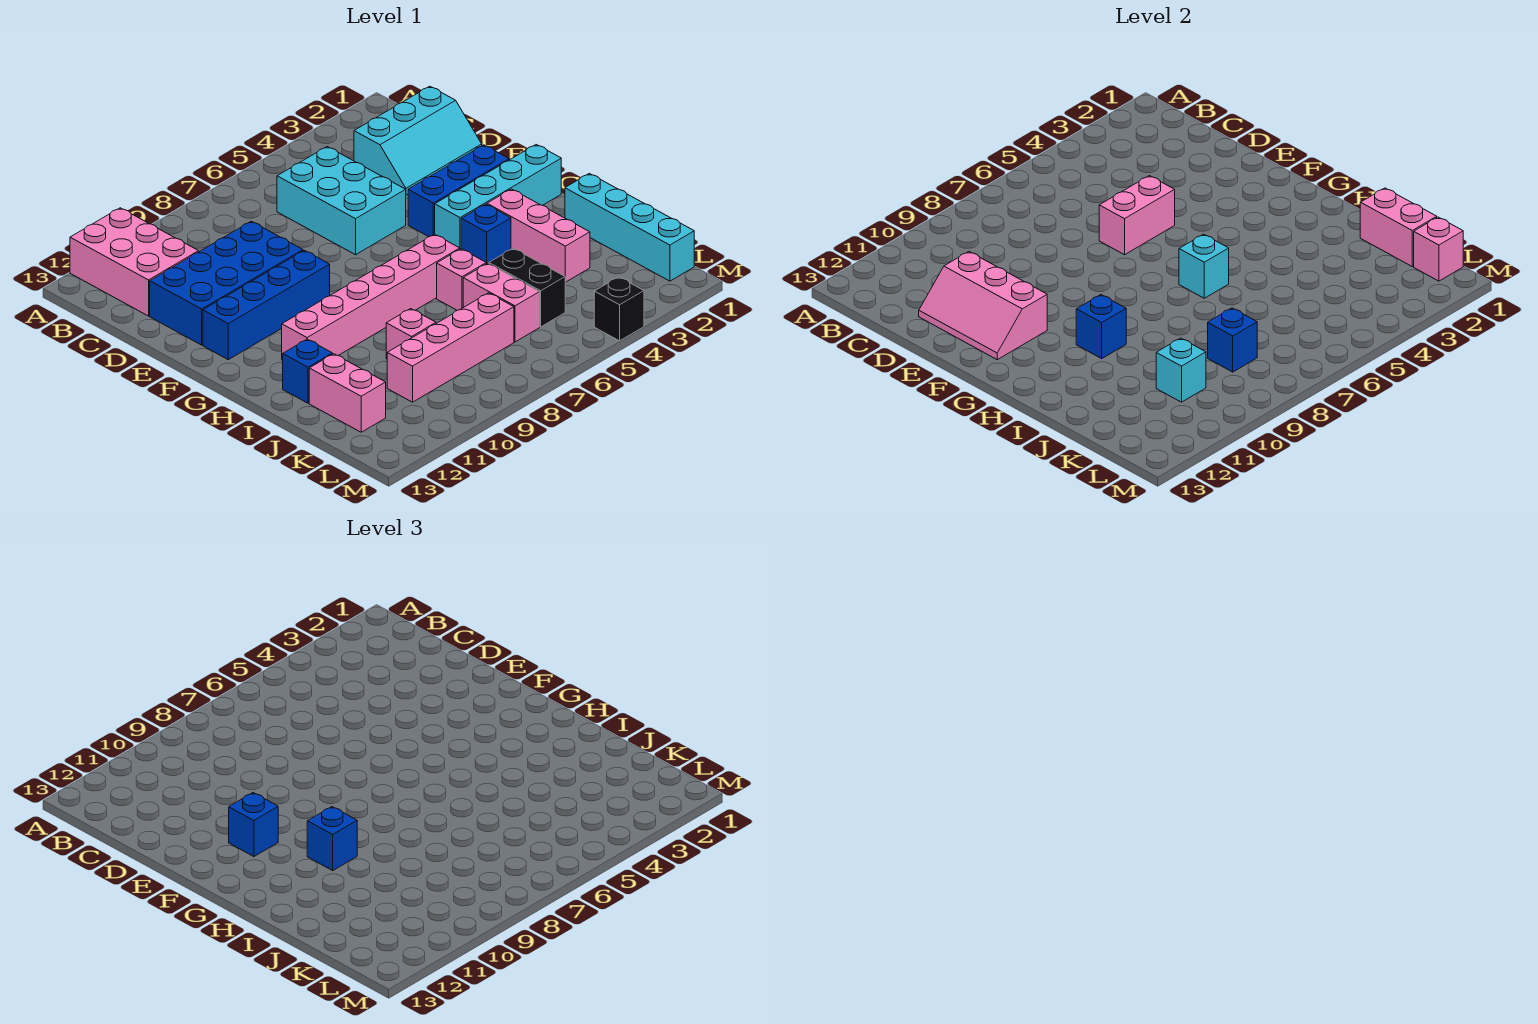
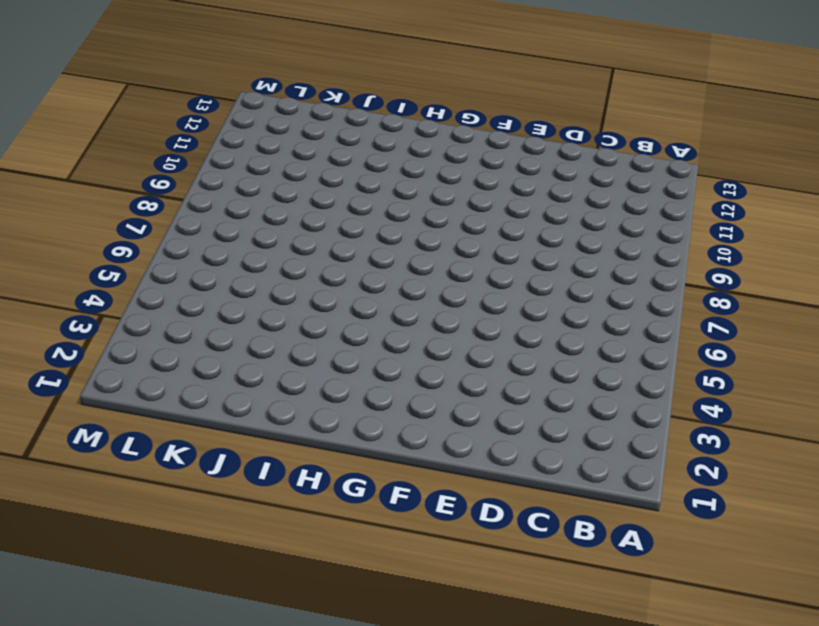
none -> pink 2x3 brick [70,208,199,316]
none -> cyan 2x3 slope [354,86,482,195]
none -> cyan 2x3 brick [277,147,406,255]

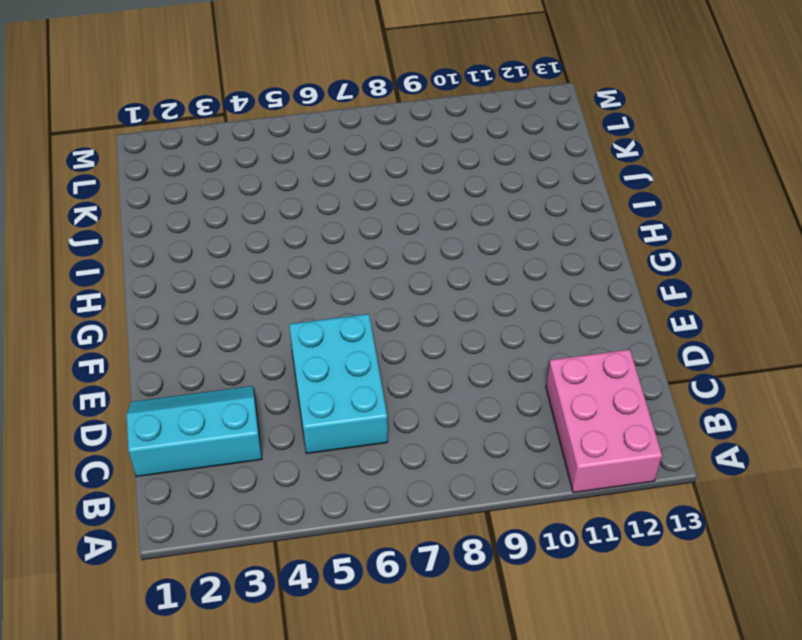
none -> blue 2x4 brick [150,221,303,345]
none -> blue 1x3 brick [408,145,509,237]
none -> blue 1x4 brick [203,250,330,360]

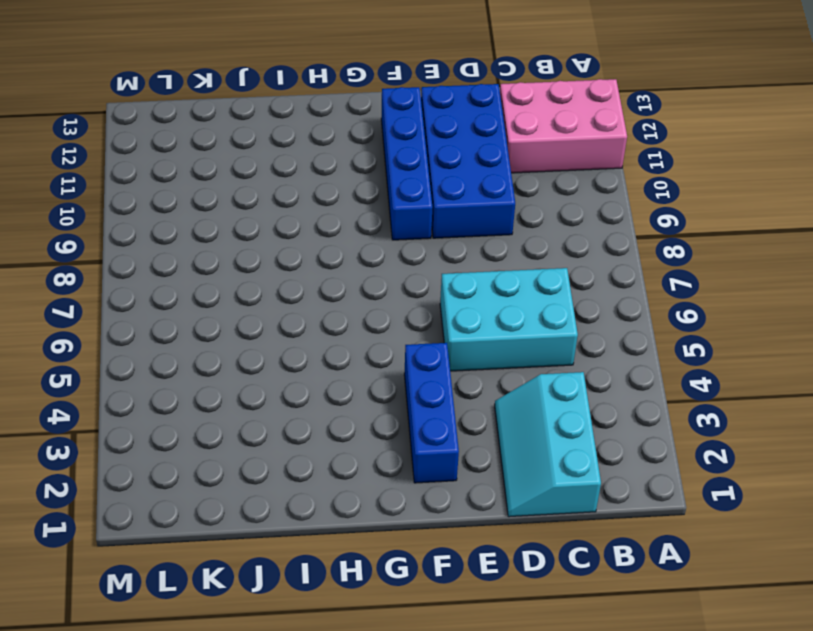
none -> cyan 1x4 brick [435,145,561,249]
none -> pink 1x3 brick [487,189,590,282]
none -> blue 1x1 brick [461,204,511,264]

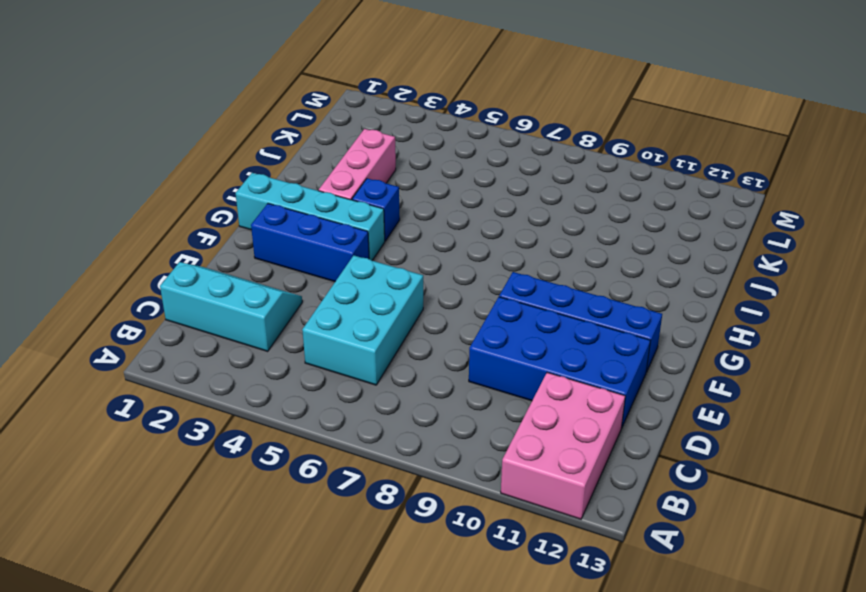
none -> pink 1x6 brick [282,234,460,360]
none -> cyan 1x4 brick [565,173,694,281]
none -> pink 1x1 brick [437,249,486,310]

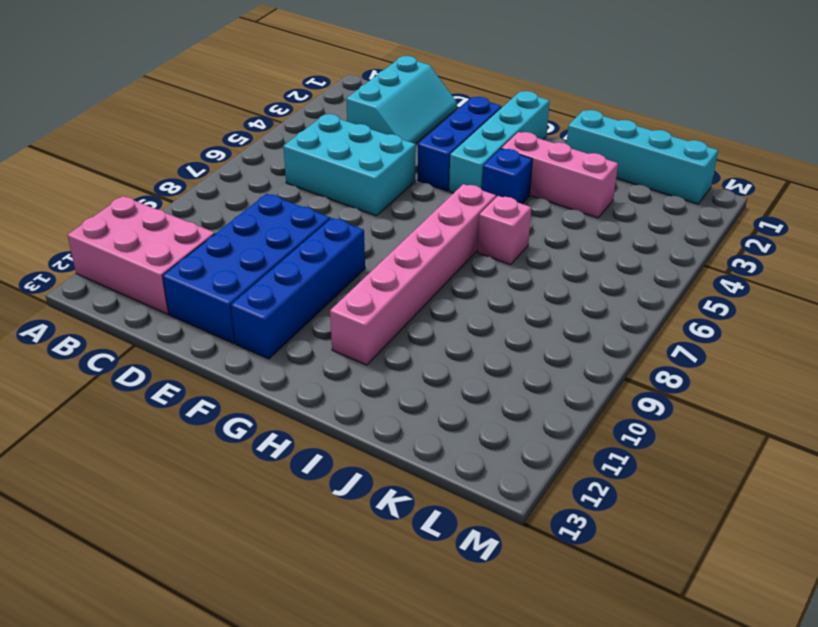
none -> blue 1x1 brick [283,339,332,403]
none -> black 1x2 brick [489,248,565,327]
none -> pink 1x2 brick [463,263,540,342]

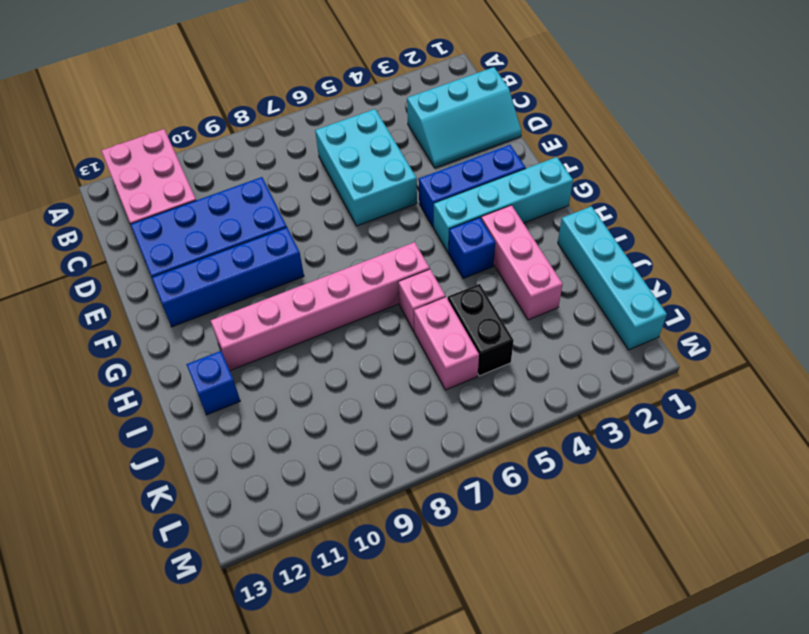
none -> pink 1x1 brick [386,309,436,359]
none -> pink 1x2 brick [309,354,386,432]
none -> pink 1x4 brick [387,293,514,402]

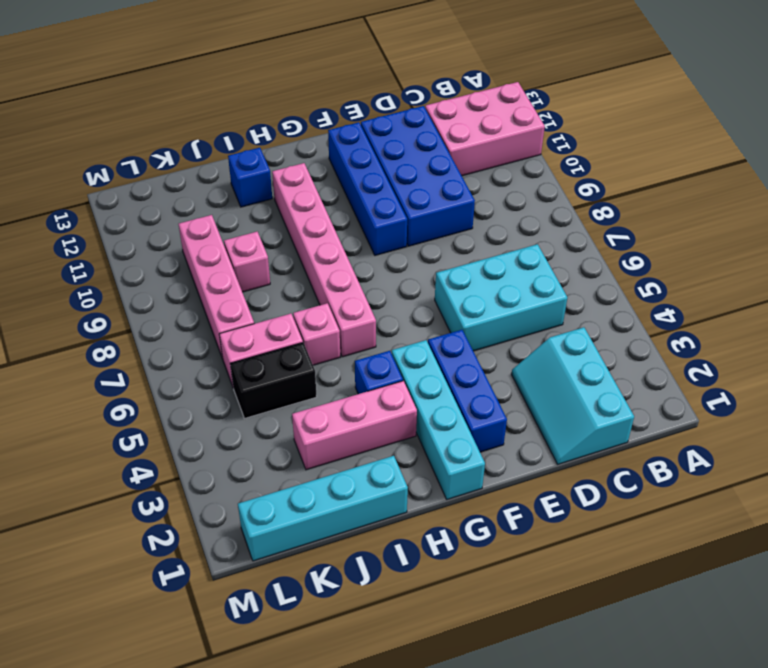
none -> pink 1x2 brick [309,354,386,432]
none -> black 1x1 brick [594,277,644,341]
none -> pink 2x3 slope [919,252,1047,360]

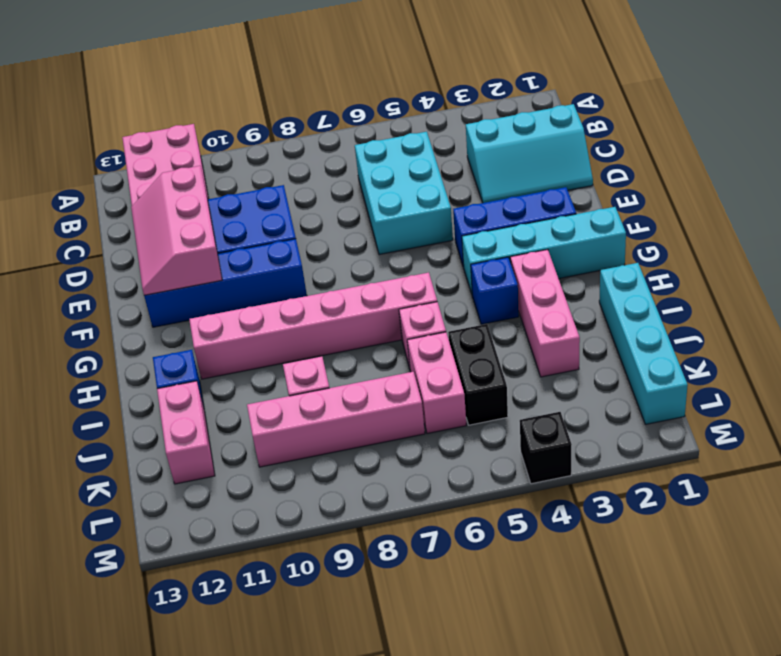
none -> pink 1x2 brick [1099,176,1175,255]
none -> cyan 1x1 brick [1179,234,1229,298]
none -> blue 1x1 brick [1076,295,1126,358]

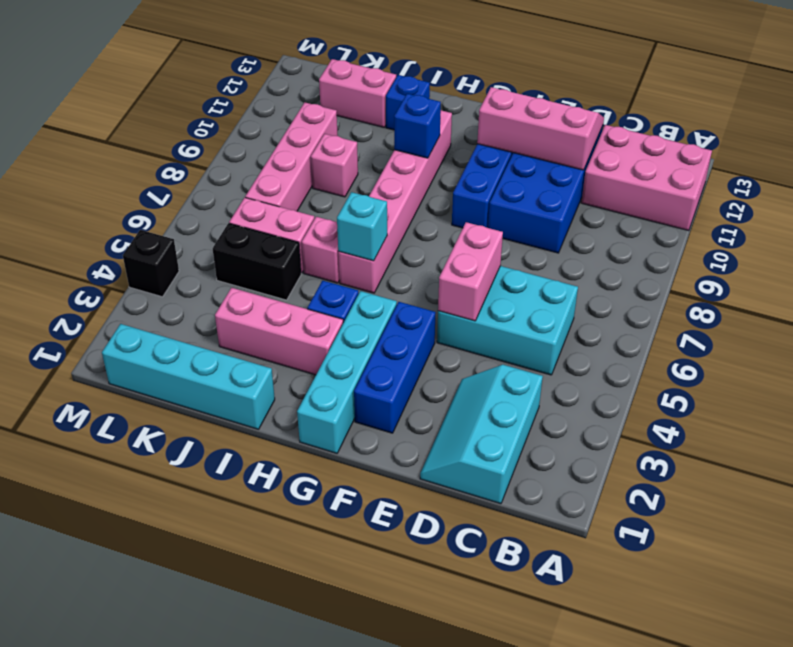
none -> pink 1x2 brick [1360,188,1437,267]
none -> blue 1x1 brick [1208,308,1257,372]
none -> cyan 1x1 brick [1156,338,1206,402]

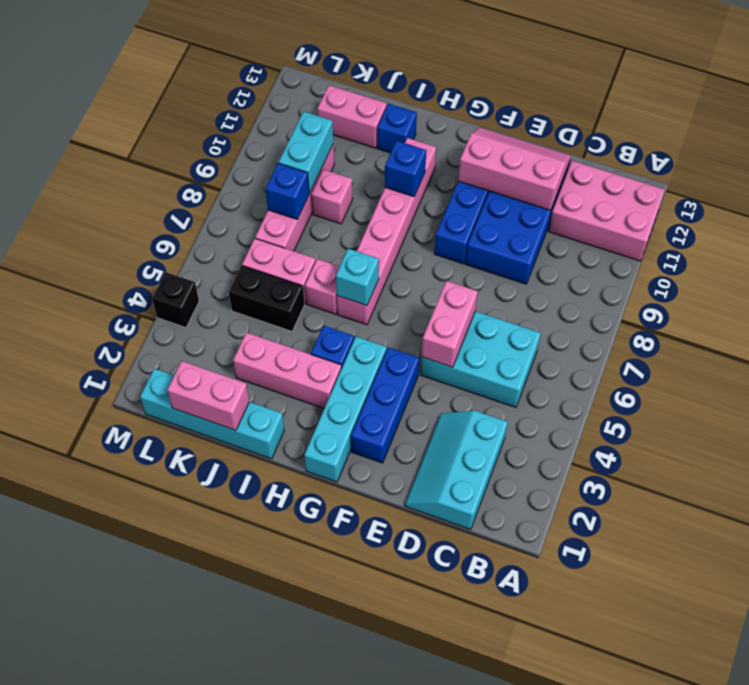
cyan 1x2 brick [279,111,333,193] -> cyan 1x1 brick [1156,338,1206,402]
none -> pink 1x1 brick [1414,217,1463,281]
none -> blue 1x1 brick [229,793,278,857]
none -> blue 1x1 brick [307,807,357,870]

